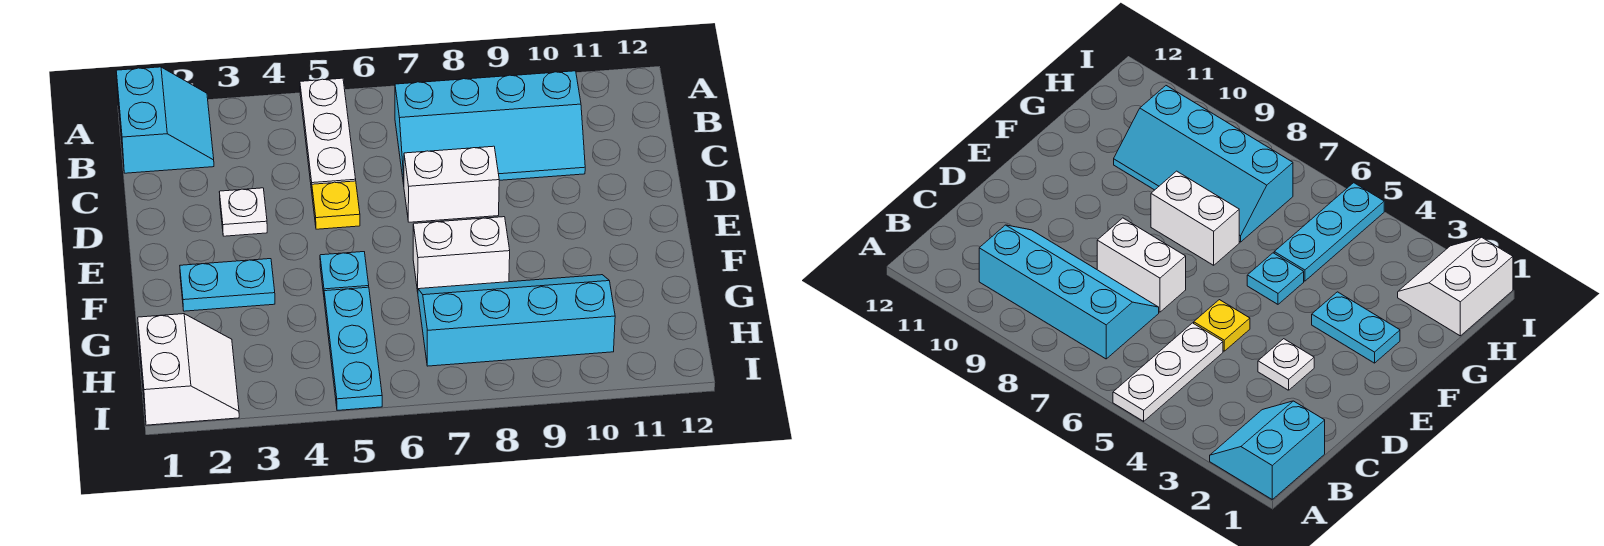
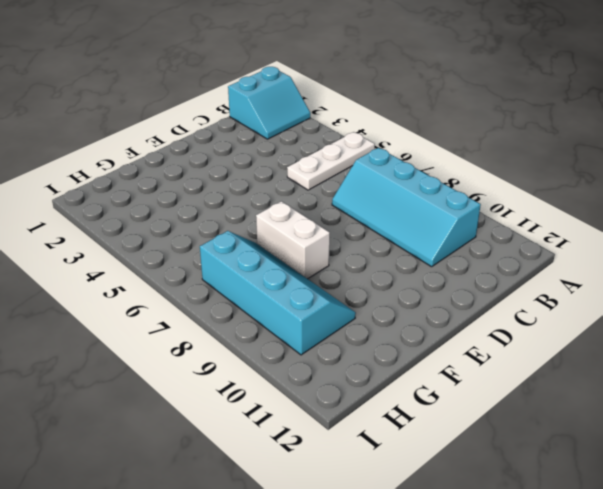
none -> white 1x1 plate [220,188,267,236]
none -> yellow 1x1 plate [312,181,360,229]
none -> white 1x2 brick [404,146,499,222]

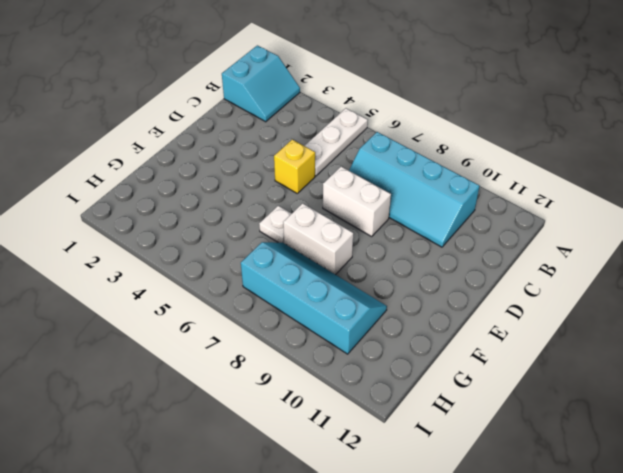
yellow 1x1 brick [274,140,315,193] -> yellow 1x1 plate [312,181,360,229]
white 1x1 plate [259,206,292,243] -> white 1x1 plate moved to [220,188,267,236]
none -> cyan 1x2 plate [180,259,275,311]
none -> cyan 1x1 plate [320,252,369,294]
none -> cyan 1x3 plate [324,287,382,410]

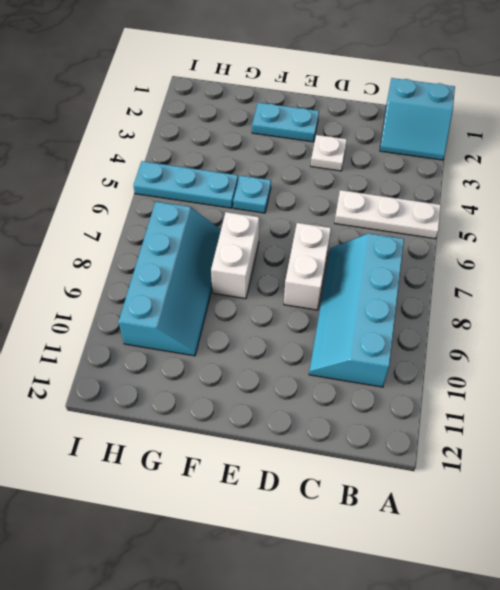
cyan 1x2 plate [252,103,319,142] -> cyan 1x2 plate turned to [180,259,275,311]
none -> yellow 1x1 plate [312,181,360,229]
none -> white 2x2 slope [138,314,239,425]

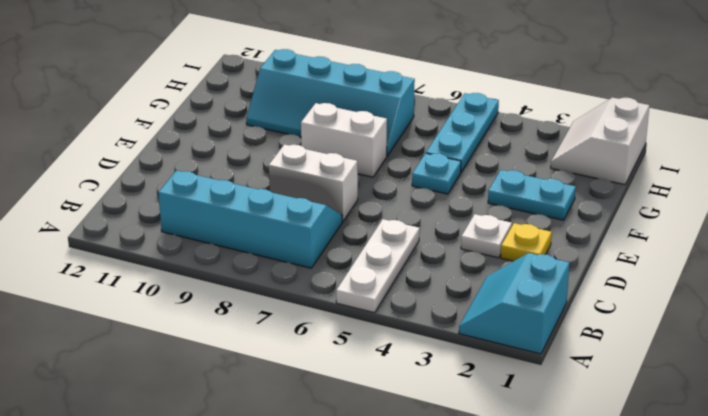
yellow 1x1 plate [501,223,552,261] -> yellow 1x1 plate moved to [312,181,360,229]

